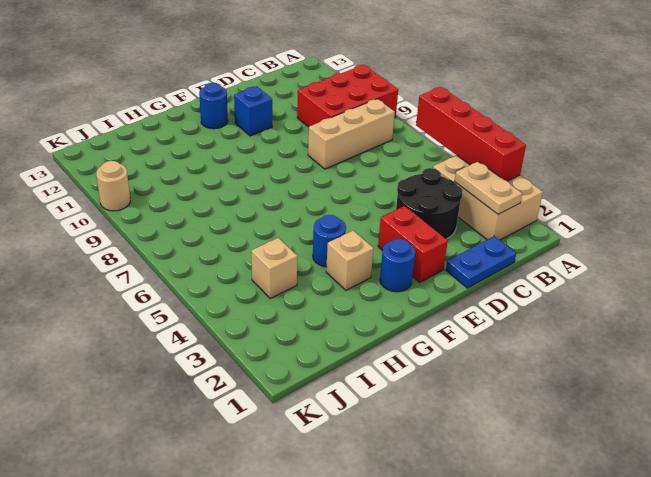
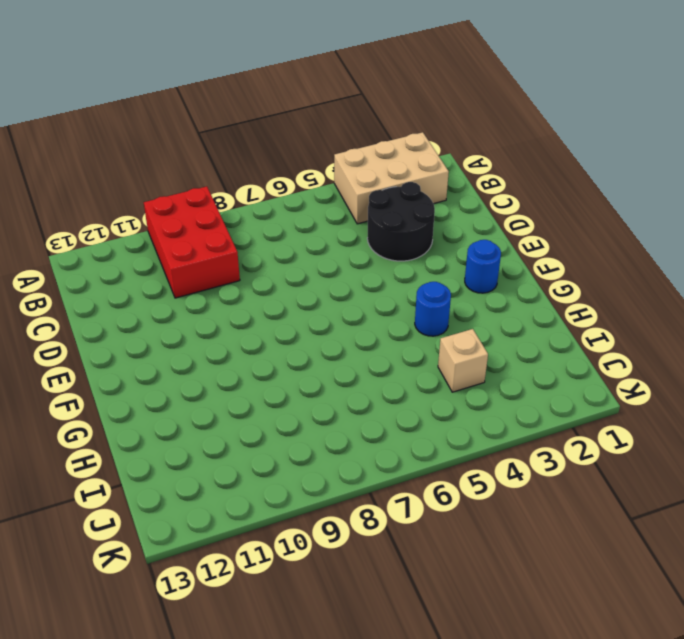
none -> tan 1x3 brick [308,99,395,169]
none -> blue 1x2 plate [446,236,516,288]
none -> red 1x2 brick [378,206,448,282]

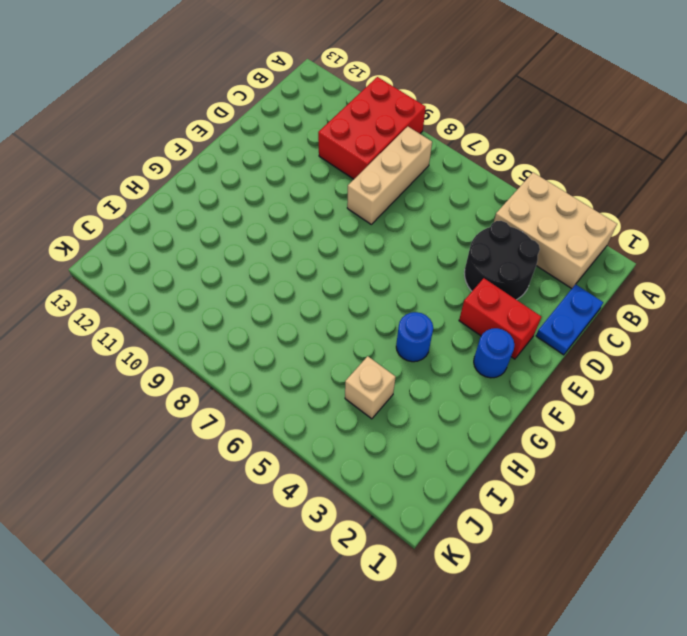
none -> blue 1x1 brick [234,86,272,136]
none -> blue 1x1 round brick [199,83,228,129]
none -> tan 1x1 brick [326,231,374,290]

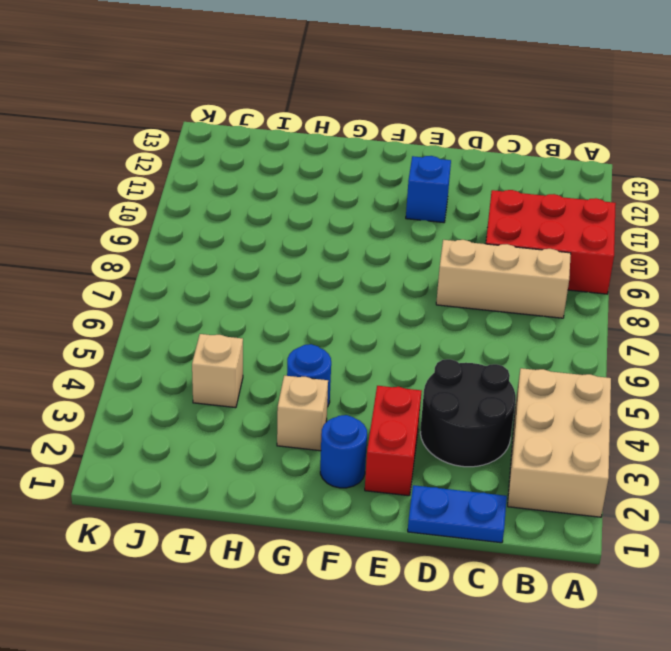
none -> blue 1x1 round brick [199,83,228,129]
none -> tan 1x1 round brick [96,161,130,211]
none -> red 1x4 brick [416,87,526,181]

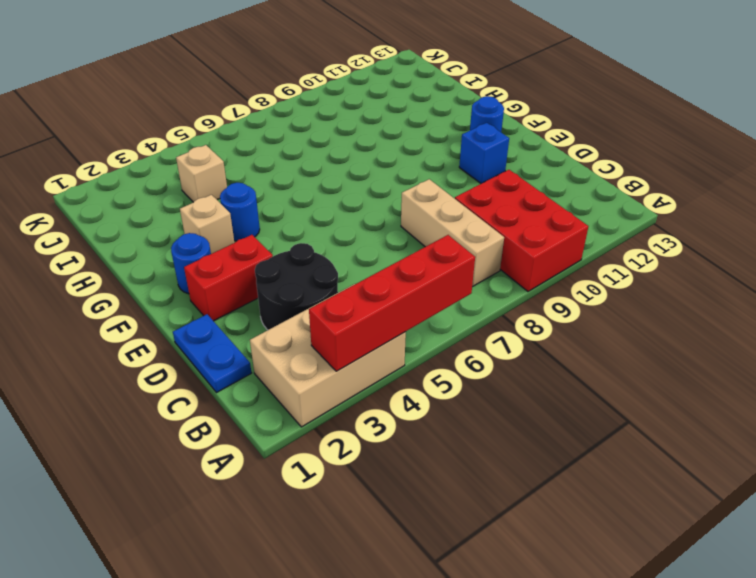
none -> tan 1x1 round brick [96,161,130,211]
none -> tan 1x2 plate [454,162,522,214]

